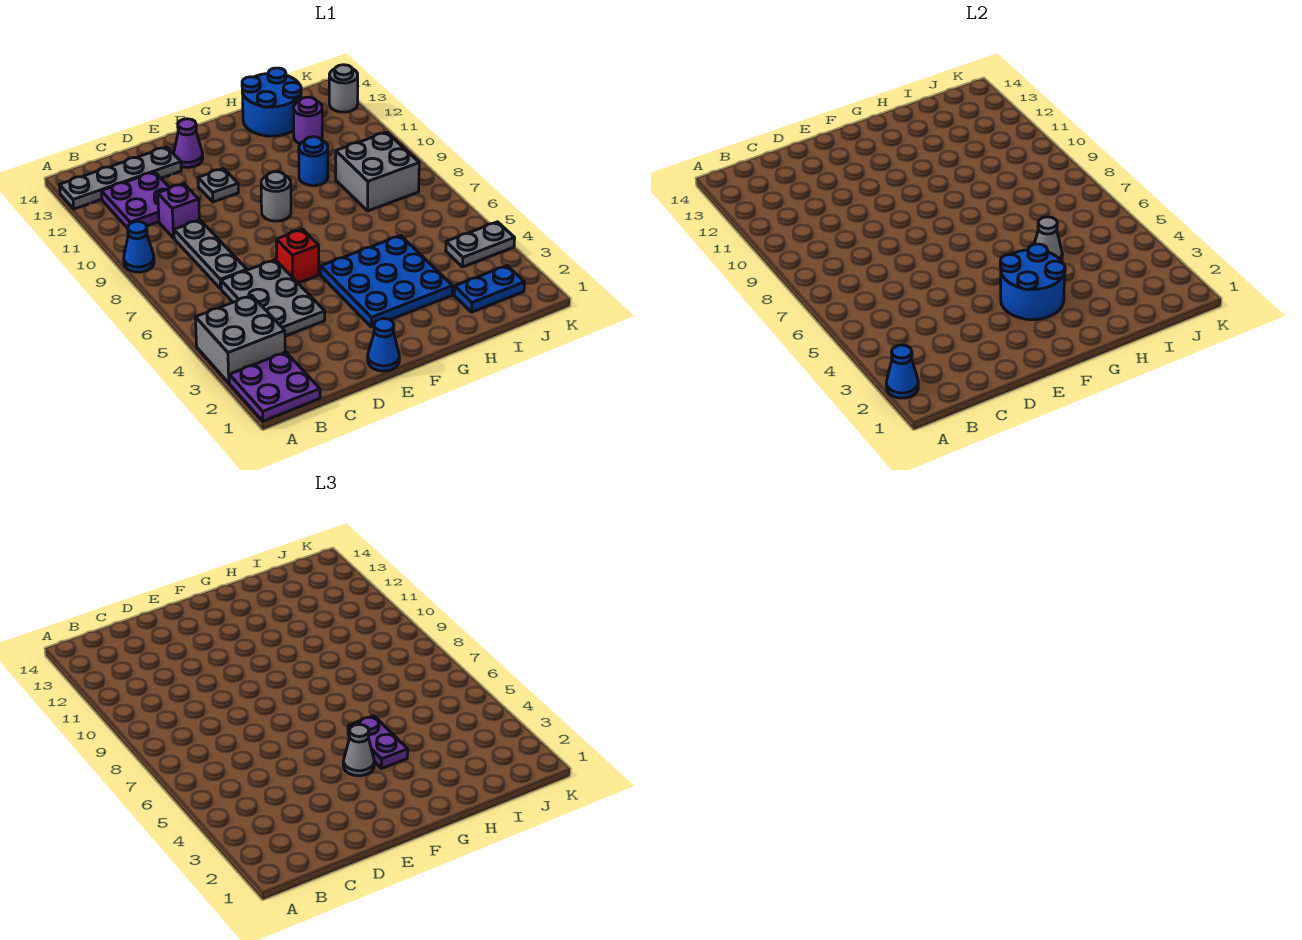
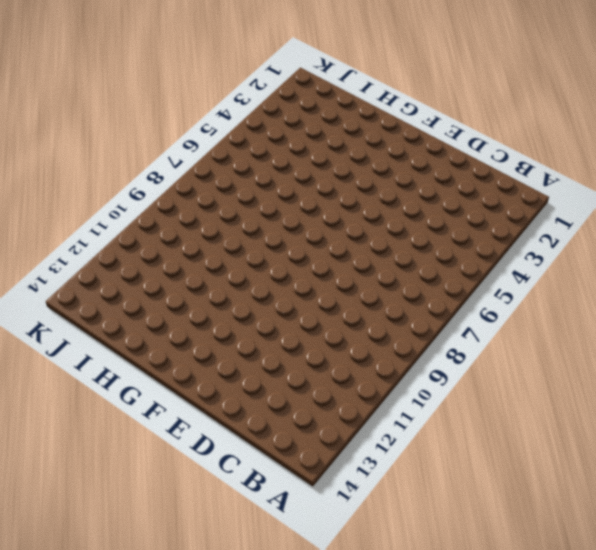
none -> purple 2x2 plate [229,352,320,421]
none -> grey 2x2 brick [195,295,285,383]
none -> blue 1x1 cone [124,221,154,272]

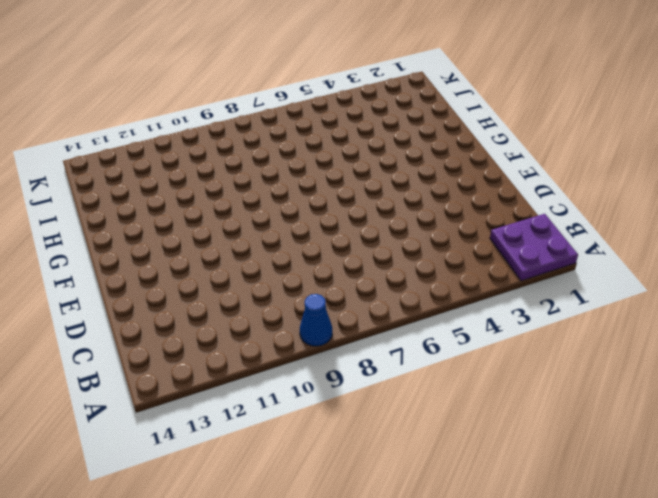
none -> grey 2x2 brick [195,295,285,383]
none -> grey 1x4 plate [60,147,181,209]
none -> purple 2x2 plate [101,172,170,228]

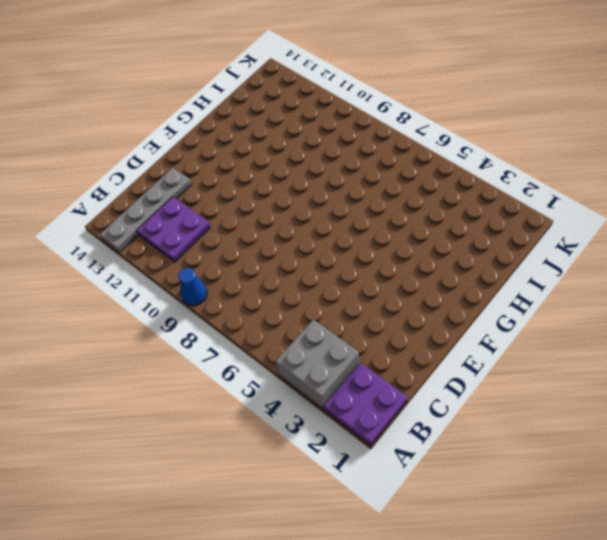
none -> grey 2x3 plate [221,260,325,336]
none -> grey 1x3 plate [174,220,247,289]
none -> purple 1x1 brick [158,184,199,238]

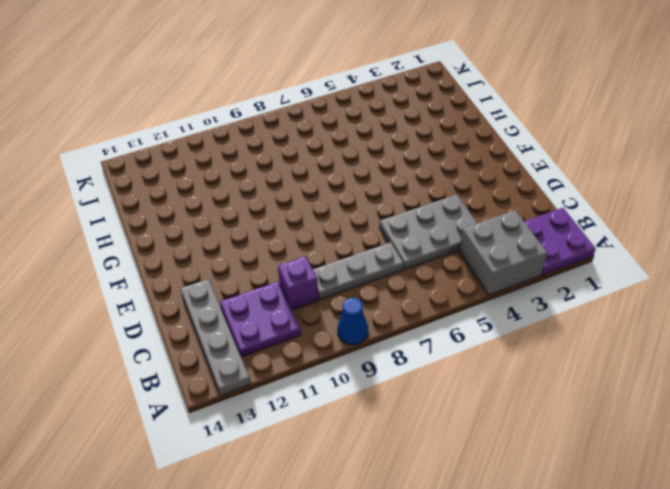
none -> blue 1x1 cone [368,318,399,371]
none -> red 1x1 brick [276,229,319,283]
none -> grey 1x1 plate [198,168,238,202]

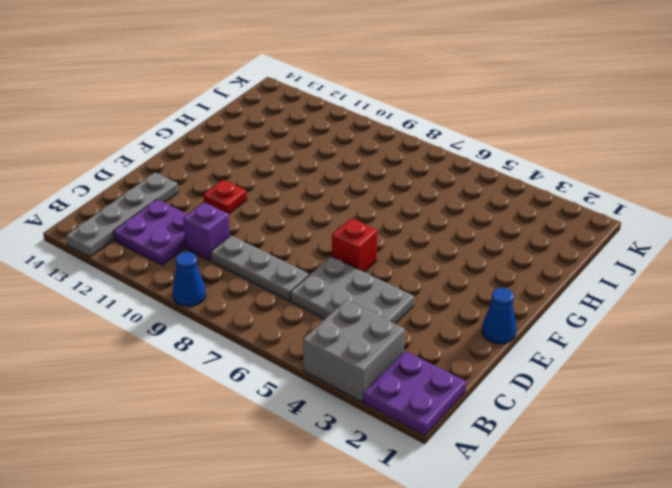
red 1x1 plate [203,180,247,214] -> grey 1x1 plate [198,168,238,202]
none -> purple 1x1 cone [174,119,203,167]
none -> blue 3x3 plate [321,236,453,327]
none -> grey 1x1 round brick [261,172,291,221]

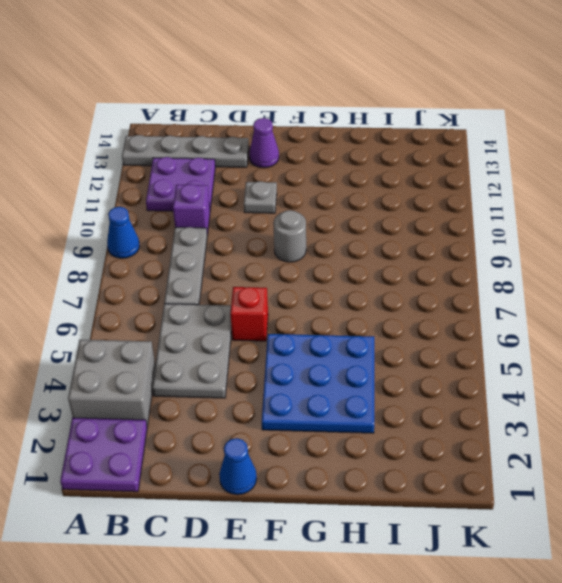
none -> blue 1x1 round brick [299,137,328,186]
none -> blue 2x2 round brick [242,68,301,136]
none -> blue 1x2 plate [454,266,524,312]

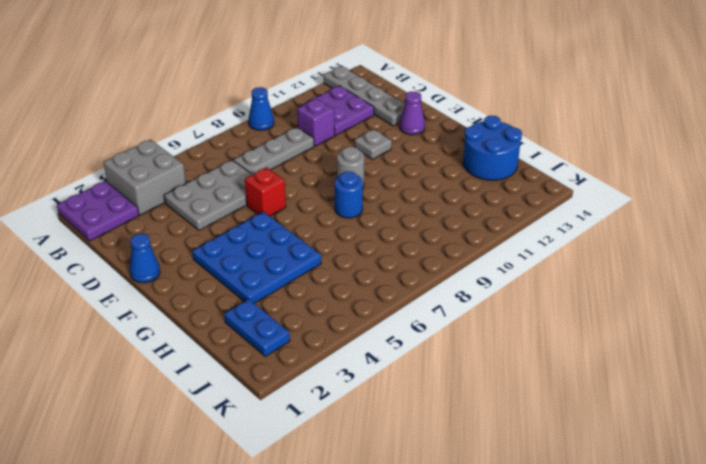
blue 1x1 round brick [335,172,363,218] -> blue 1x1 round brick moved to [299,137,328,186]
none -> grey 2x2 brick [336,132,419,211]
none -> purple 1x1 round brick [294,97,322,144]
none -> grey 1x2 plate [446,222,515,267]

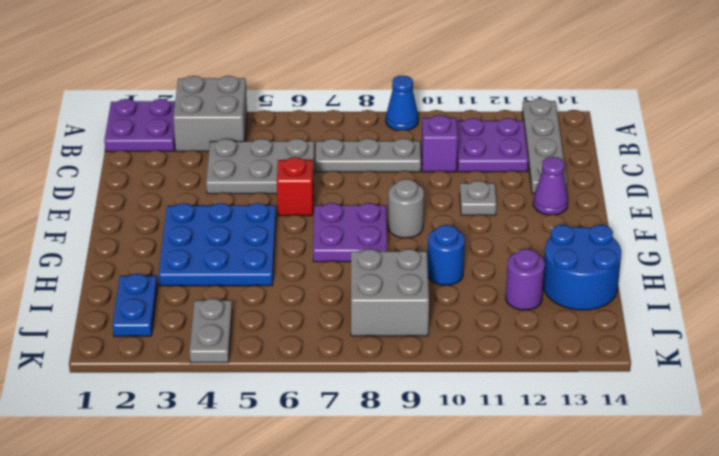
purple 2x2 plate [313,203,387,262] -> none
none -> blue 1x1 cone [368,318,399,371]
none -> grey 1x1 round brick [329,65,358,112]
none -> blue 1x1 cone [886,345,918,398]

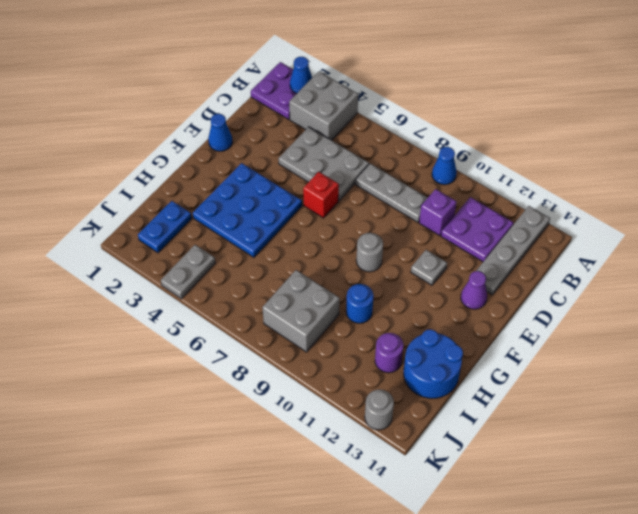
none -> blue 2x2 round brick [1000,244,1065,320]
none -> grey 1x1 cone [1034,217,1062,261]
none -> grey 1x1 cone [343,724,374,776]

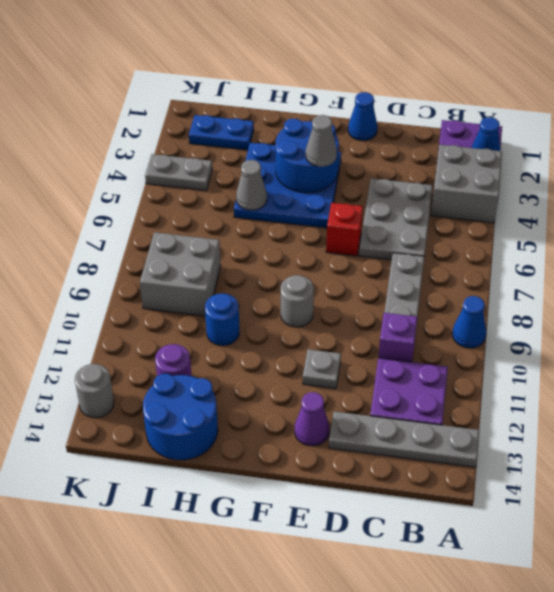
none -> purple 1x2 plate [348,716,408,769]

